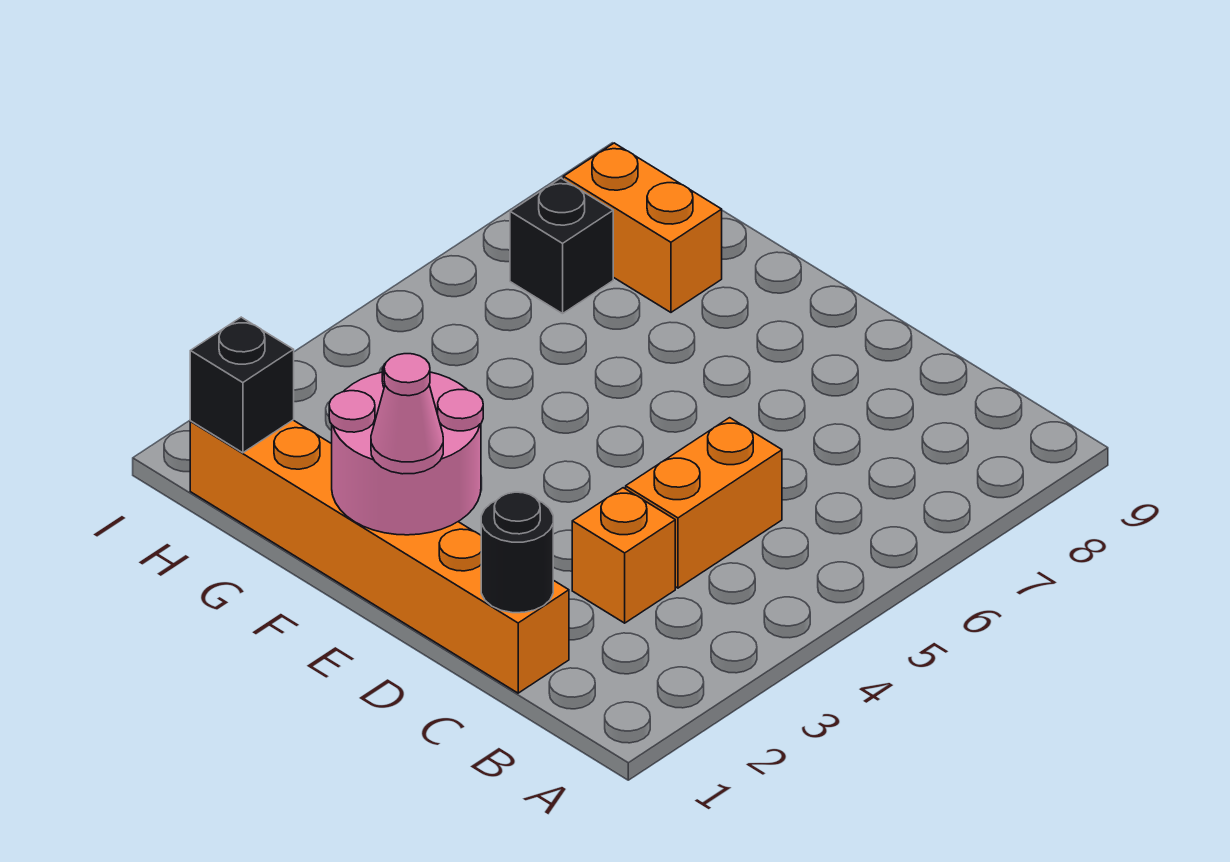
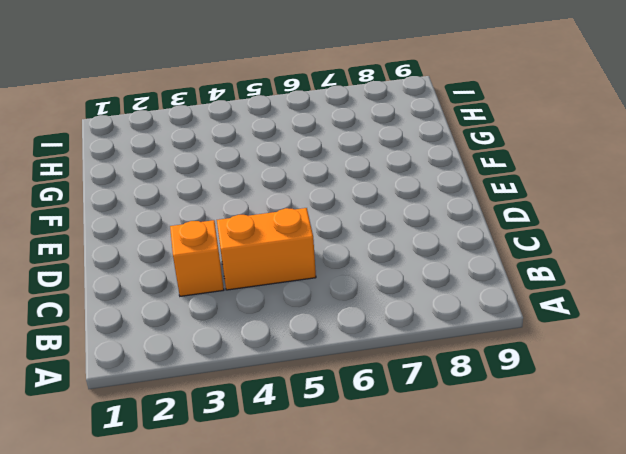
none -> orange 1x6 brick [190,420,569,693]
none -> orange 1x2 brick [563,143,722,312]

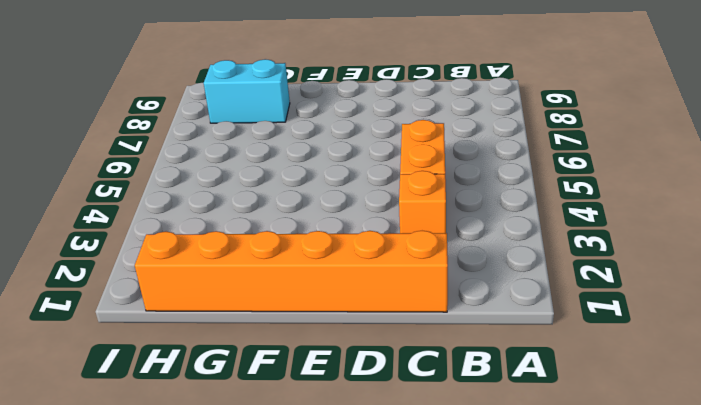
cyan 1x2 brick [204,59,290,123] -> orange 1x2 brick [563,143,722,312]
none -> black 1x1 brick [510,178,613,314]
none -> black 1x1 round brick [481,492,553,613]

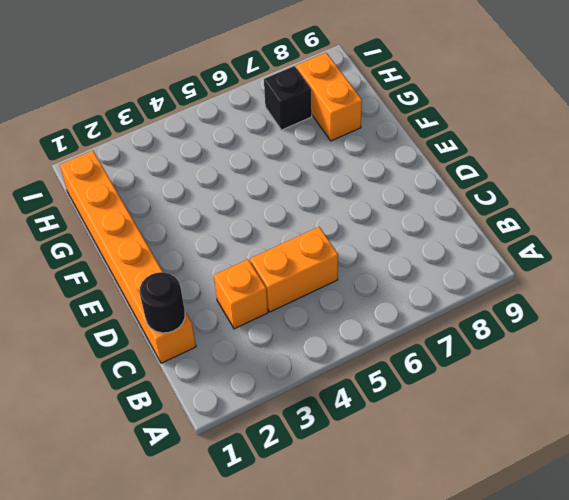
none -> pink 2x2 round brick [329,363,483,535]
none -> black 1x1 brick [190,317,294,453]

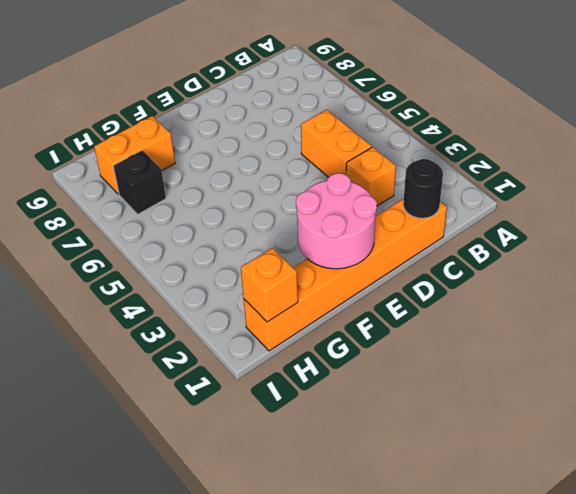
orange 1x1 brick [241,248,298,322] -> black 1x1 brick [190,317,294,453]
none -> pink 1x1 cone [371,354,443,474]

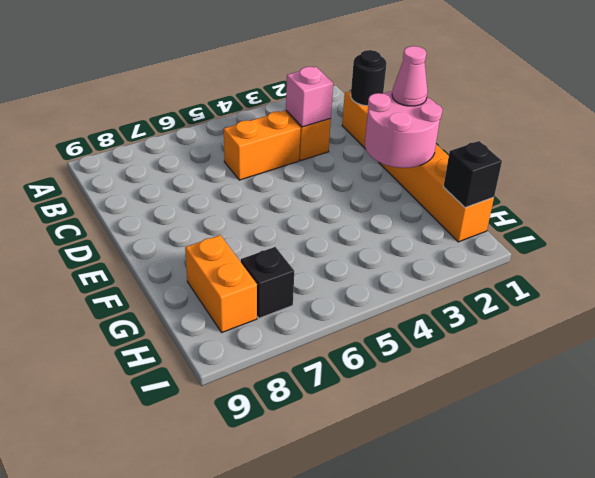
pink 1x1 brick [286,67,333,127] -> none

